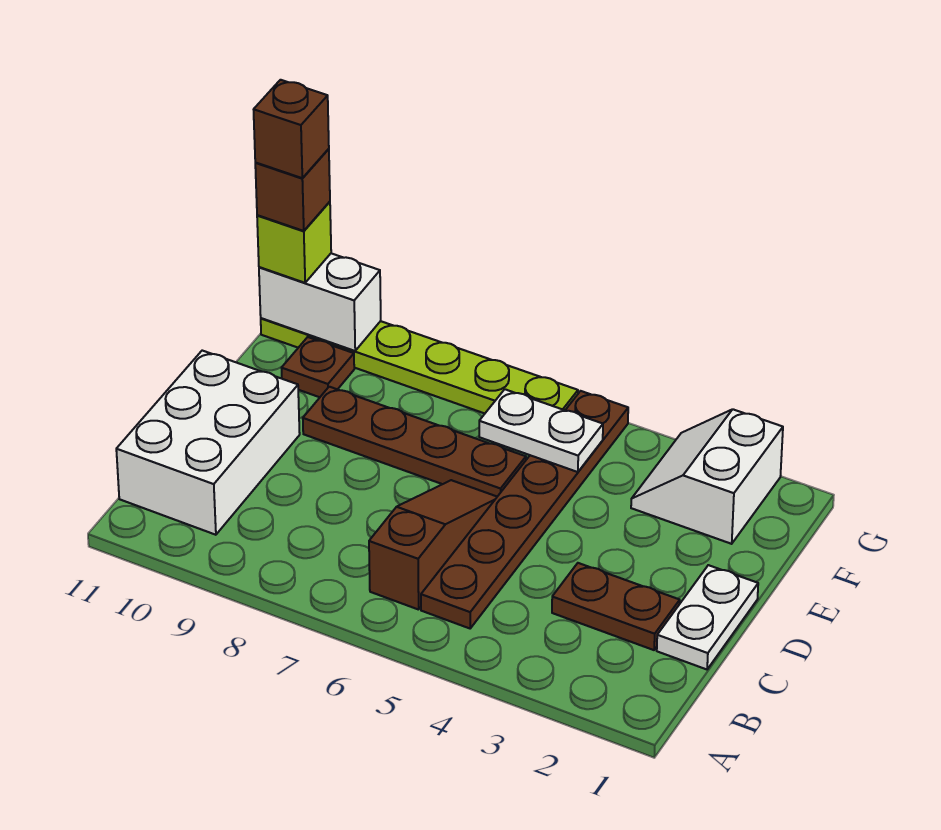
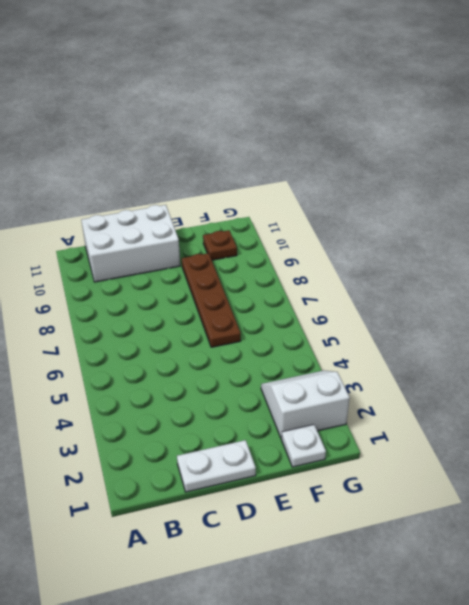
white 1x1 plate [282,425,326,467] -> none
none -> brown 1x6 plate [421,391,628,628]
none -> brown 1x3 slope [369,480,497,610]
none -> brown 1x2 plate [552,563,680,650]

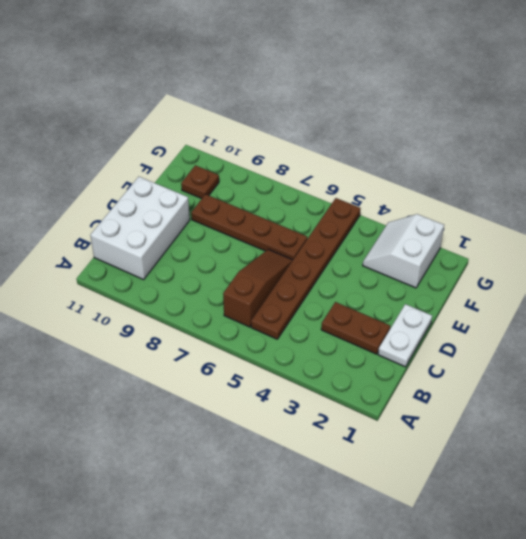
none -> lime 1x6 plate [261,318,578,413]
none -> white 1x2 plate [479,389,603,472]
none -> white 1x2 brick [259,253,381,351]

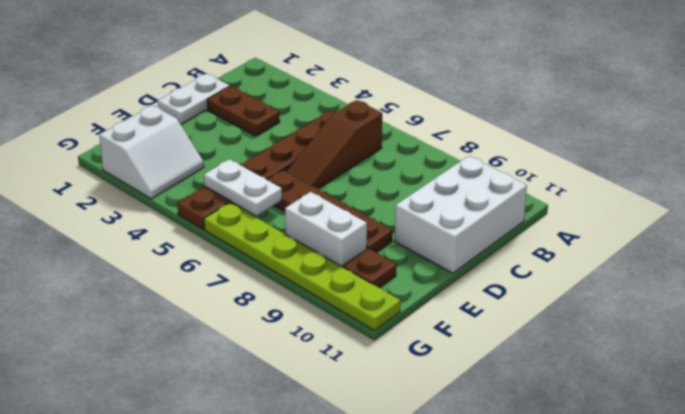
white 1x2 brick [285,192,367,267] -> white 1x2 brick moved to [259,253,381,351]
none -> lime 1x1 brick [257,202,331,283]
none -> brown 1x1 brick [255,149,330,231]
none -> brown 1x1 brick [254,80,329,178]

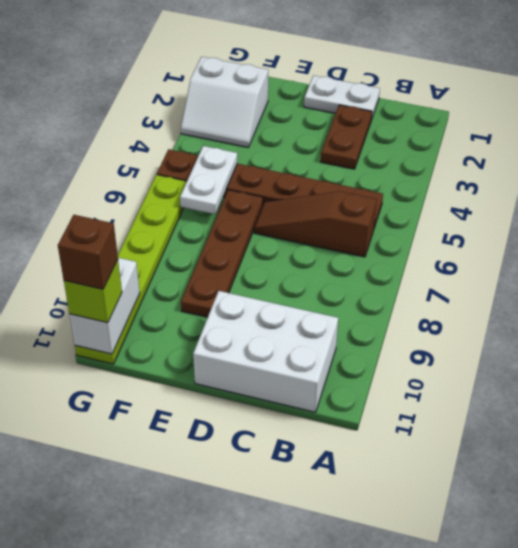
none -> brown 1x1 plate [282,337,354,397]
none -> brown 1x1 brick [254,80,329,178]

